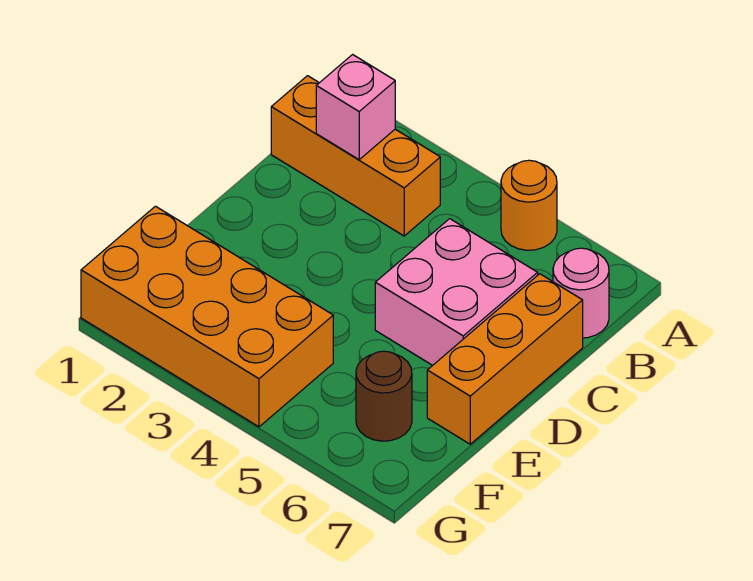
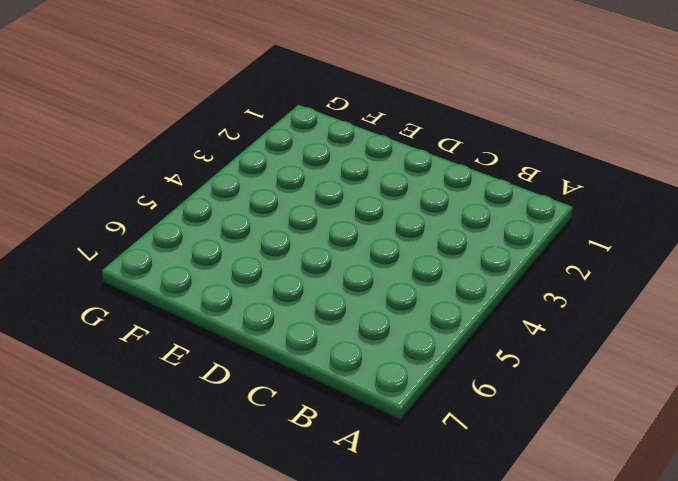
none -> orange 1x1 round brick [501,160,557,250]
none -> orange 1x3 brick [271,76,440,236]

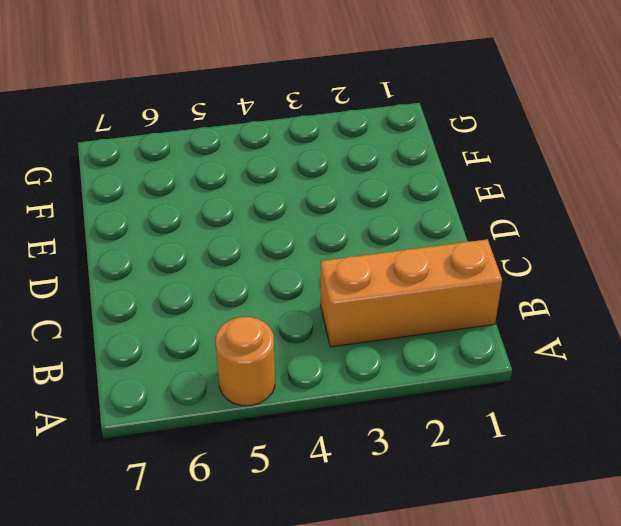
none -> pink 1x1 round brick [553,248,609,338]
none -> pink 2x2 brick [375,219,538,365]

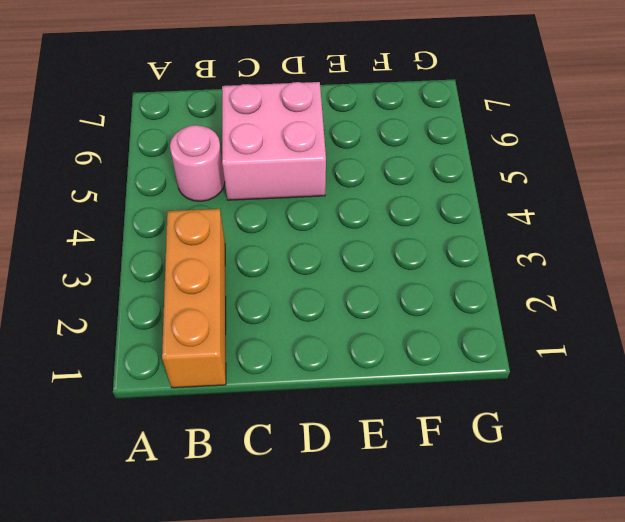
pink 1x1 round brick [170,125,225,201] -> pink 1x1 round brick moved to [553,248,609,338]
none -> orange 1x1 round brick [501,160,557,250]
none -> orange 1x3 brick [427,274,583,444]

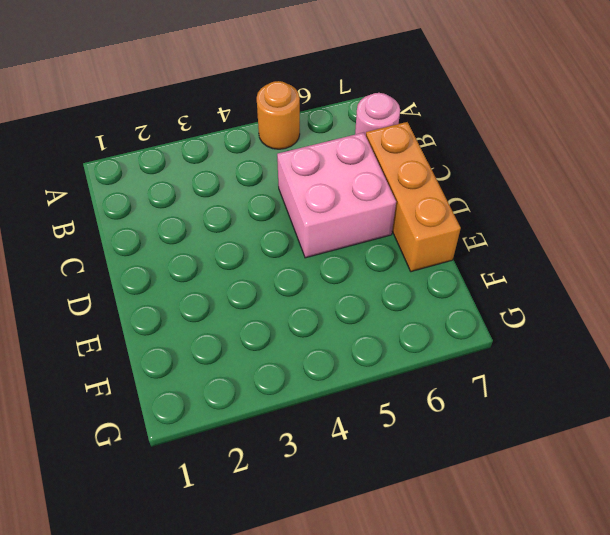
none -> orange 1x3 brick [271,76,440,236]
none -> orange 2x4 brick [81,206,333,427]

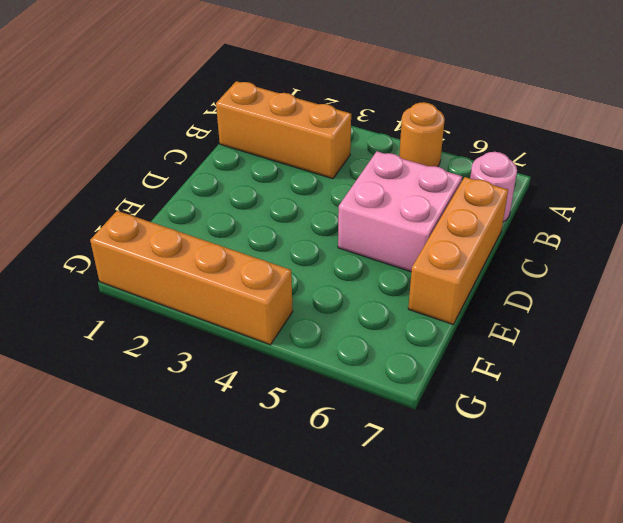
orange 1x4 brick [90,211,293,345] -> orange 2x4 brick [81,206,333,427]
none -> brown 1x1 round brick [356,351,412,441]
none -> pink 1x1 brick [316,55,395,160]

